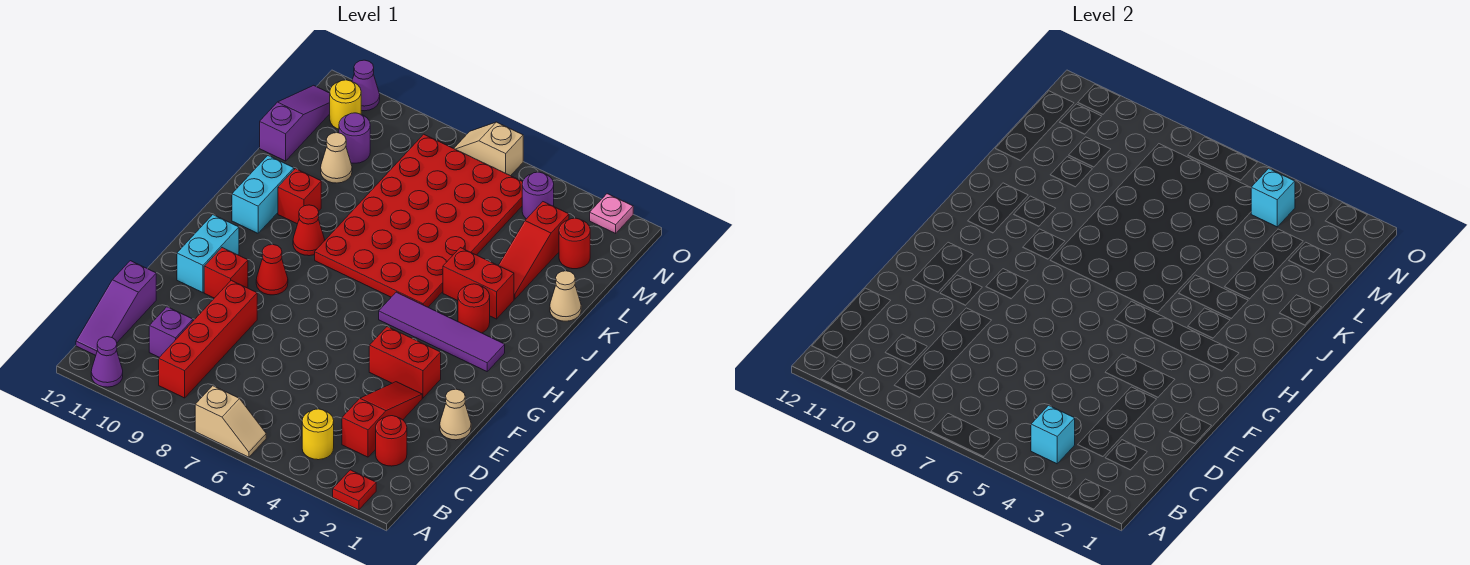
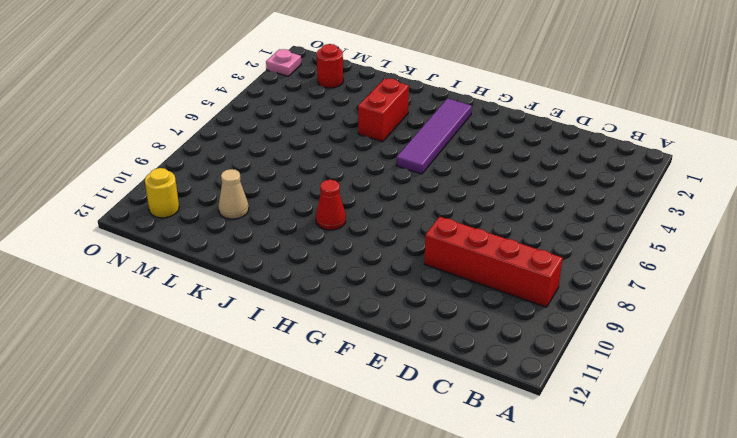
none -> red 1x1 plate [333,470,376,510]
none -> tan 1x2 slope [195,386,266,457]
none -> purple 1x1 cone [91,337,123,387]
none -> yellow 1x1 round brick [302,409,334,460]

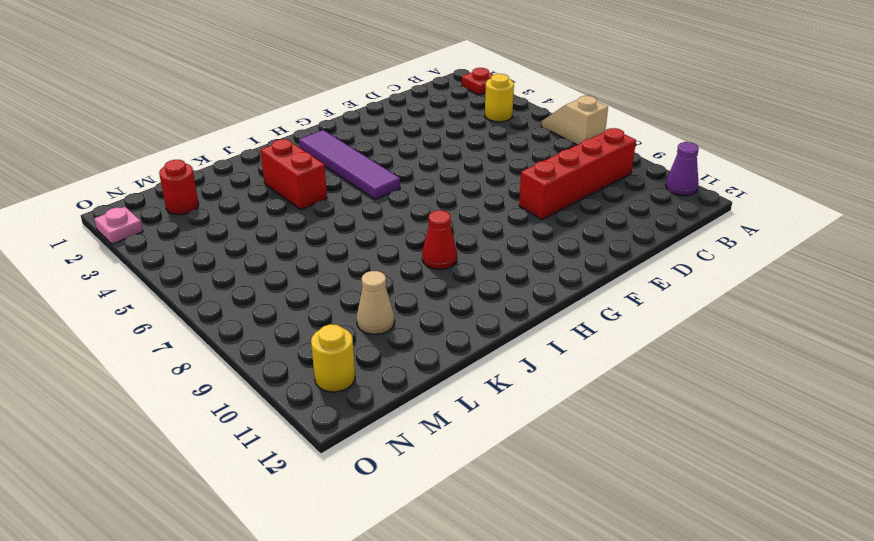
none -> purple 1x3 slope [76,261,156,355]
none -> red 1x1 round brick [376,416,407,466]
none -> red 1x3 slope [342,382,422,457]
none -> purple 1x1 brick [149,307,193,357]

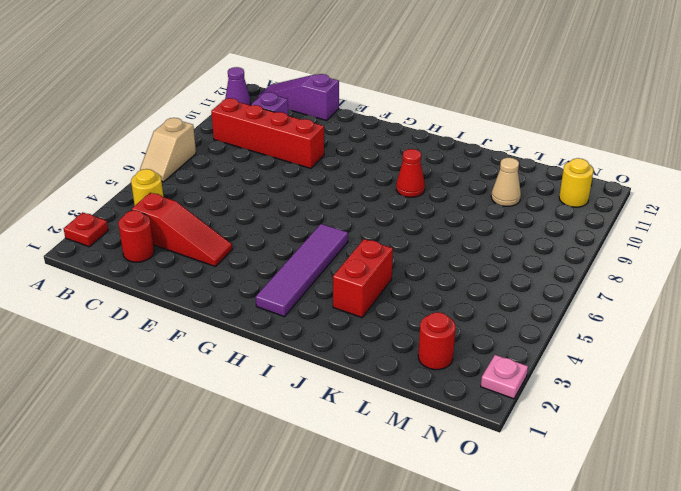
none -> tan 1x1 cone [440,389,471,440]
none -> red 1x2 brick [369,327,441,398]
none -> red 1x1 brick [204,248,248,298]
none -> cyan 1x2 brick [177,215,239,293]

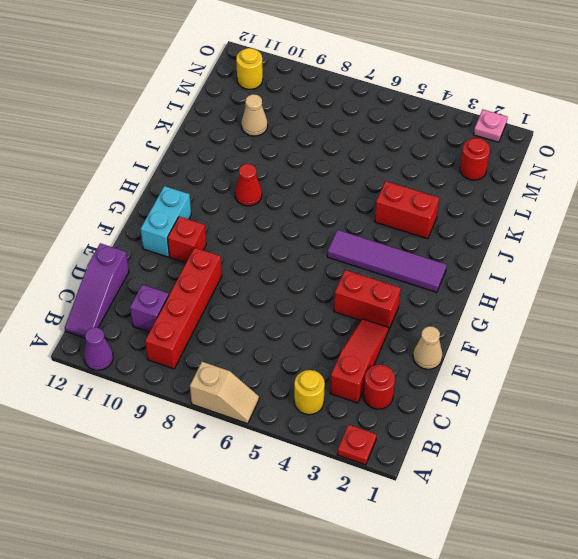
none -> red 1x1 cone [256,245,288,295]
none -> red 1x1 round brick [458,284,490,333]
none -> red 4x6 plate [315,134,523,307]
none -> cyan 1x2 brick [232,156,294,233]

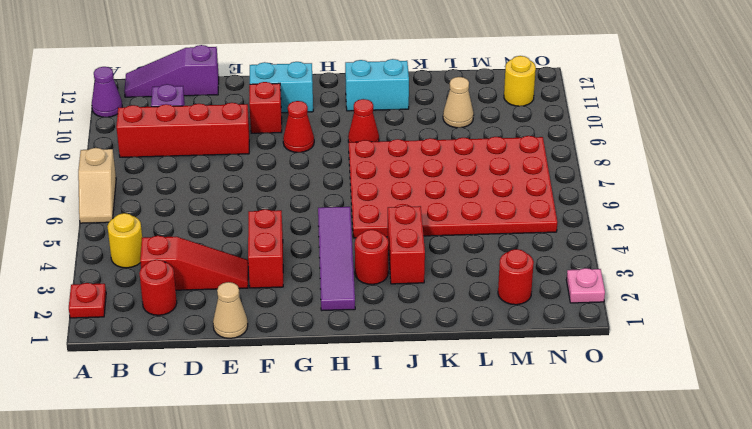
none -> red 1x1 brick [278,169,321,224]
none -> tan 1x1 cone [550,271,581,321]
none -> red 1x3 slope [498,202,569,299]
none -> purple 1x3 slope [260,85,330,161]

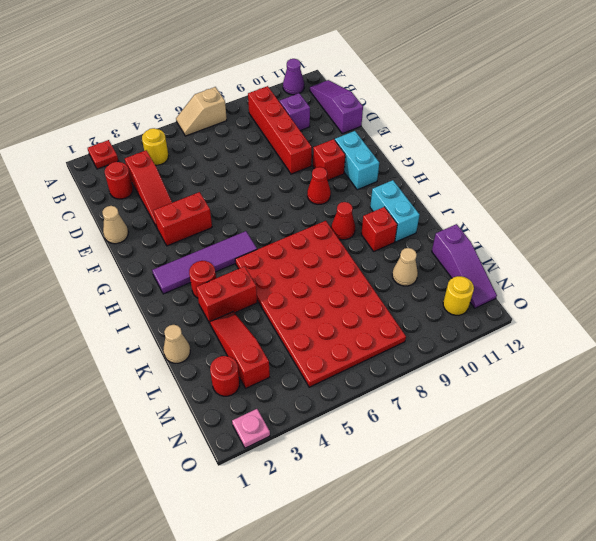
none -> purple 1x1 round brick [339,113,370,163]
none -> purple 1x1 round brick [522,172,554,219]
none -> tan 1x2 slope [454,122,523,176]
none -> purple 1x1 cone [352,60,380,111]

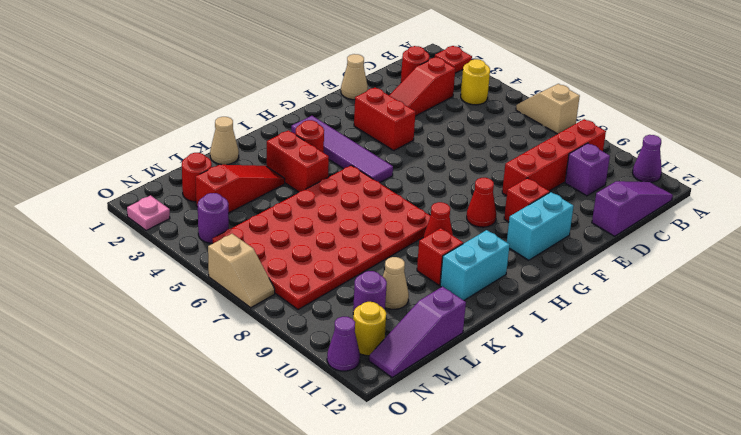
none -> cyan 1x1 brick [1031,405,1075,464]
none -> cyan 1x1 brick [1251,169,1295,227]

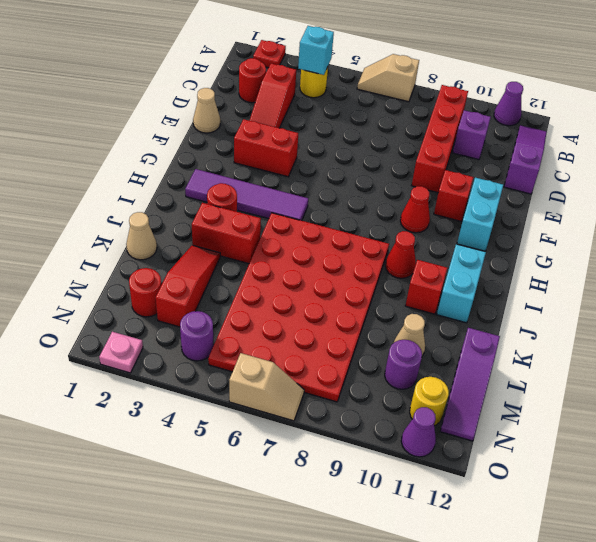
none -> cyan 1x1 brick [1251,169,1295,227]

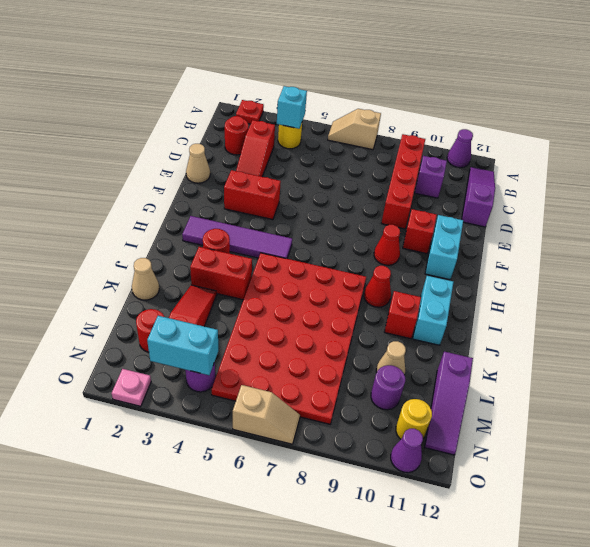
cyan 1x2 brick [147,316,218,375] -> cyan 1x1 brick [1251,169,1295,227]

